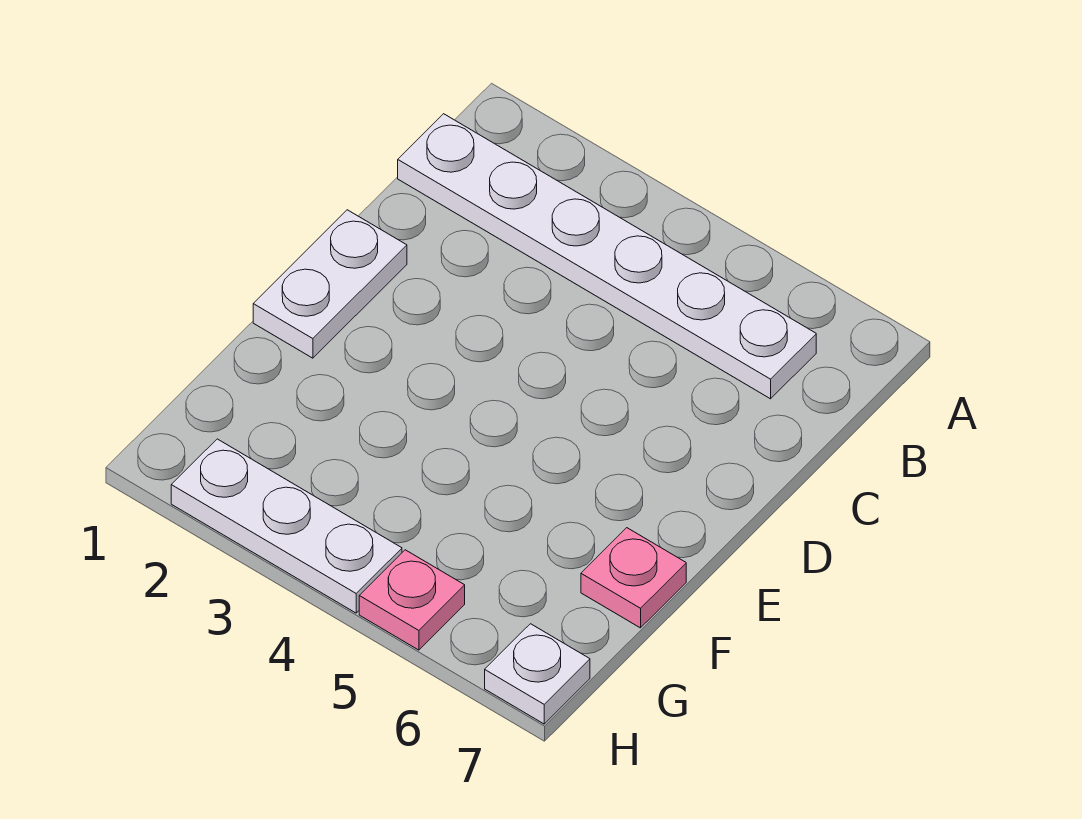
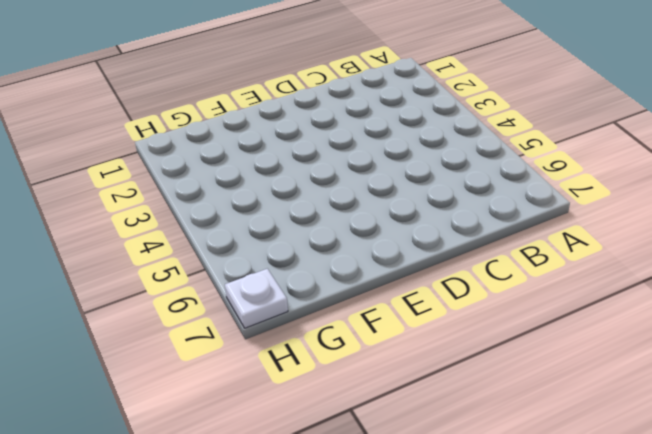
none -> white 1x6 plate [398,114,816,399]
none -> white 1x2 plate [253,210,407,358]

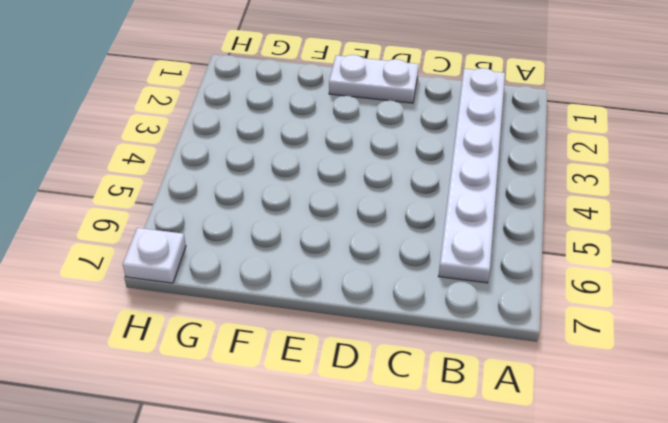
none -> pink 1x1 plate [581,528,686,628]
none -> white 1x3 plate [171,439,402,613]

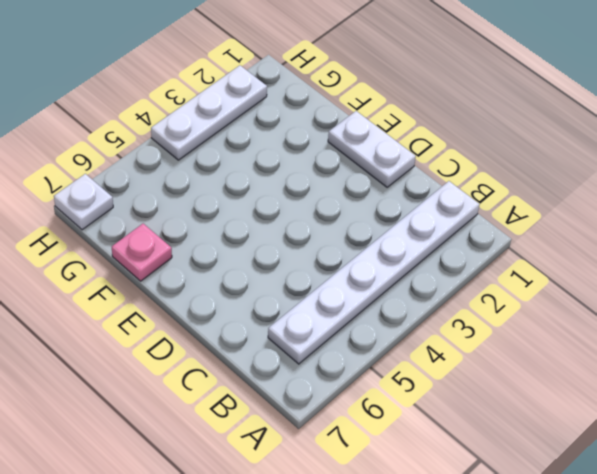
none -> pink 1x1 plate [359,550,465,650]

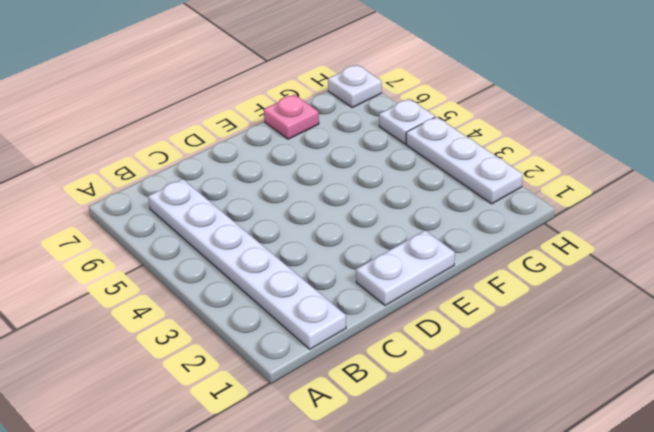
white 1x1 plate [379,99,435,144] -> pink 1x1 plate [359,550,465,650]

